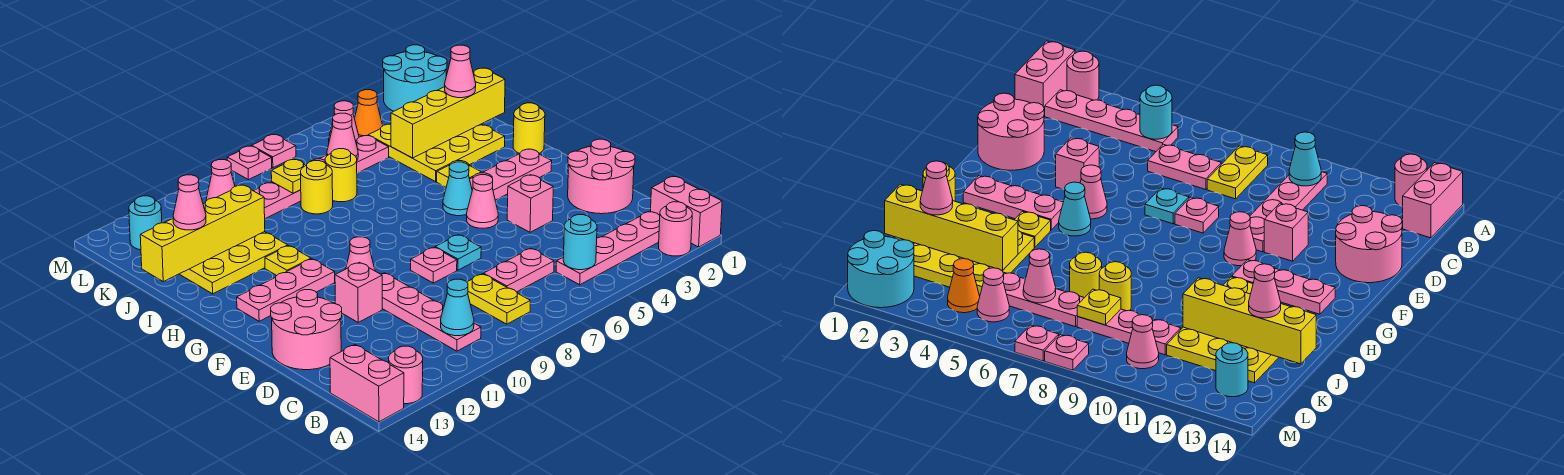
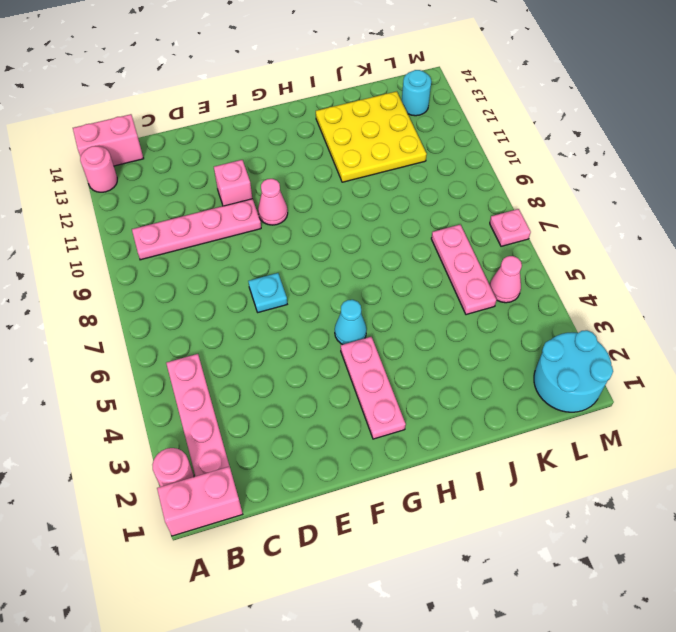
none -> yellow 1x2 plate [467,274,530,324]
none -> pink 1x2 plate [483,248,554,292]
none -> pink 2x2 round brick [568,139,635,214]
none -> pink 2x2 round brick [271,290,342,370]

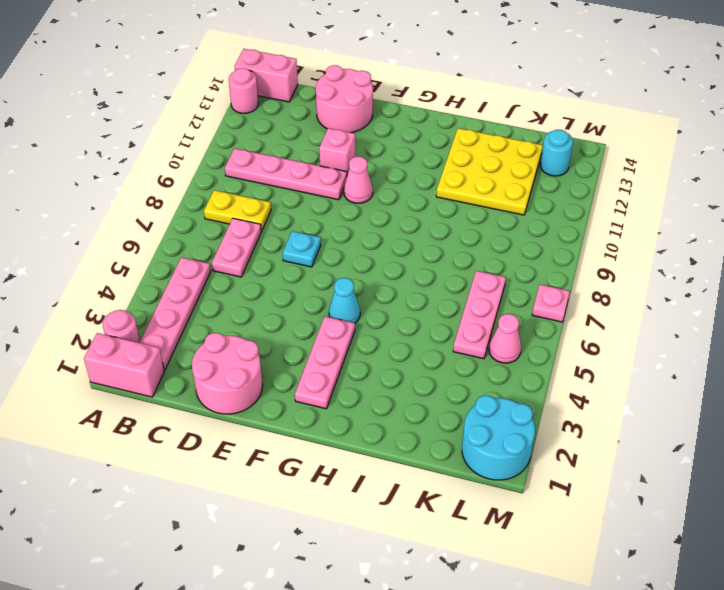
none -> pink 1x1 brick [507,175,553,232]
none -> pink 1x1 plate [411,247,457,283]
none -> pink 1x1 cone [467,175,498,228]
none -> pink 1x3 plate [237,259,335,321]

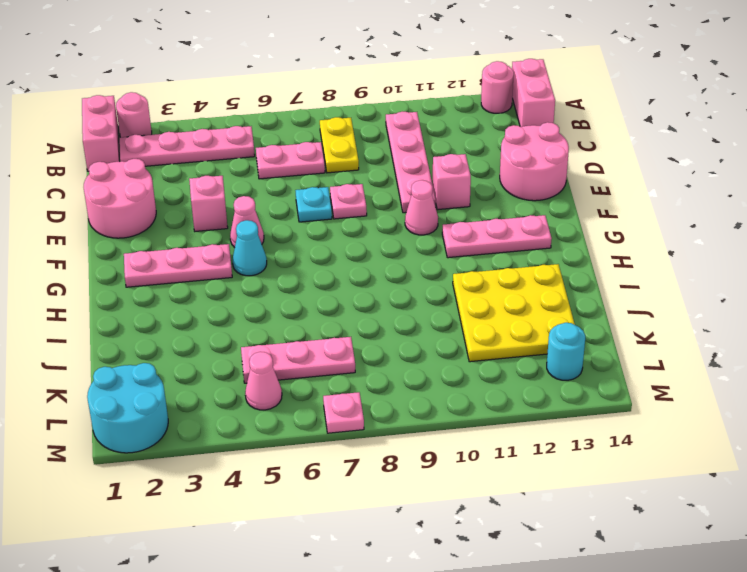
none -> yellow 1x1 round brick [513,103,545,154]
none -> yellow 1x1 plate [437,160,481,187]
none -> yellow 1x1 plate [265,246,311,275]
none -> yellow 3x3 plate [368,124,505,182]

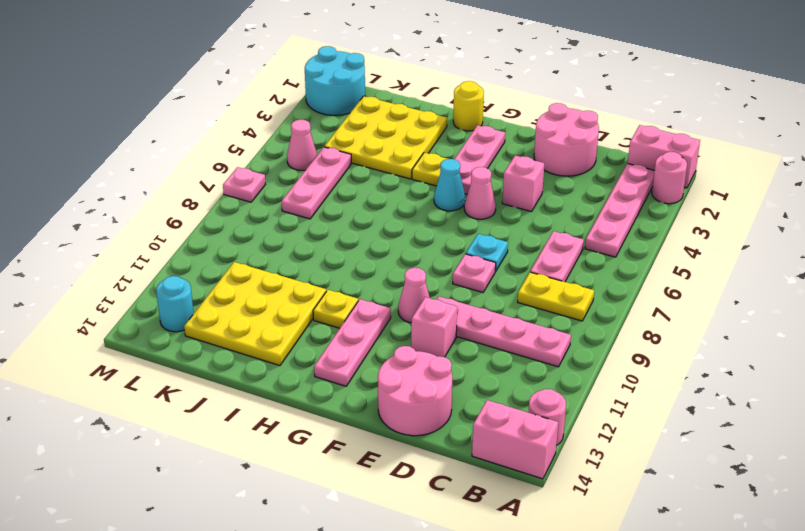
none -> yellow 1x1 round brick [325,149,357,202]
none -> yellow 1x1 round brick [301,161,333,214]
none -> pink 1x3 plate [254,182,301,219]
none -> orange 1x1 cone [355,90,383,137]

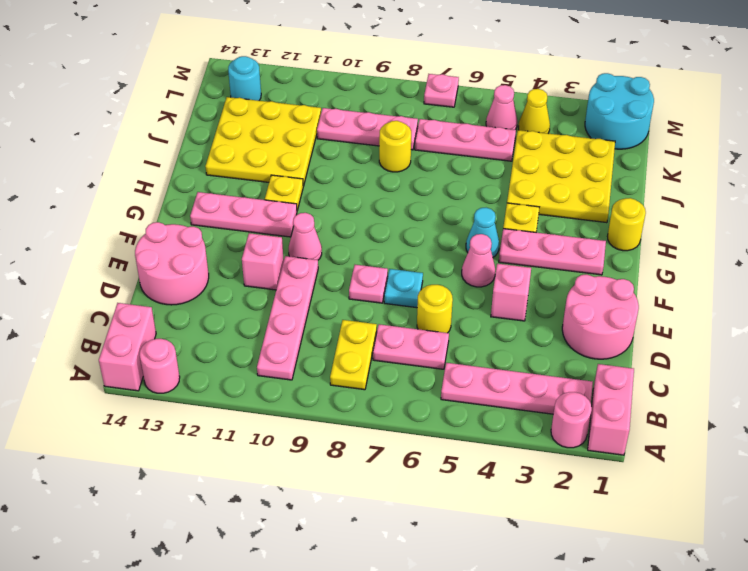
yellow 1x1 round brick [417,285,453,333] -> yellow 1x1 round brick moved to [325,149,357,202]
yellow 1x1 cone [519,89,550,133] -> orange 1x1 cone [355,90,383,137]
none -> pink 1x1 cone [206,160,235,201]
none -> pink 1x1 plate [227,146,272,180]
none -> cyan 1x1 round brick [563,215,597,270]
none -> cyan 1x1 cone [441,279,474,336]

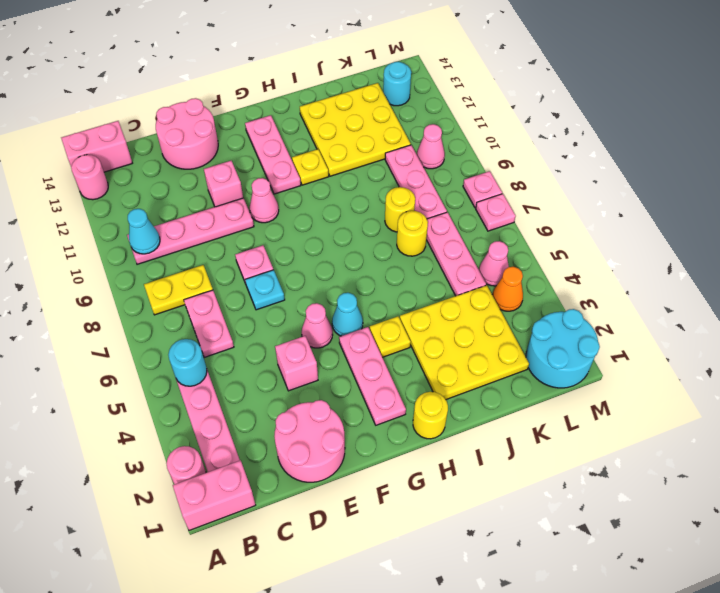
none -> yellow 1x4 brick [391,68,505,158]
none -> yellow 1x4 brick [140,185,265,282]
none -> pink 1x1 cone [327,113,358,160]
none -> yellow 1x1 plate [271,159,306,193]

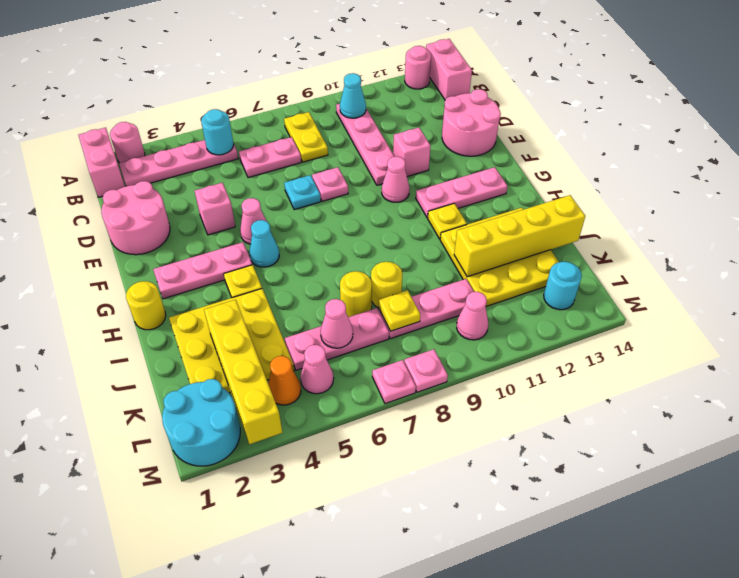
yellow 1x4 brick [204,300,282,444] -> yellow 1x4 brick turned to [391,68,505,158]
none -> pink 1x1 cone [445,45,476,98]
none -> pink 1x1 cone [173,175,206,230]

